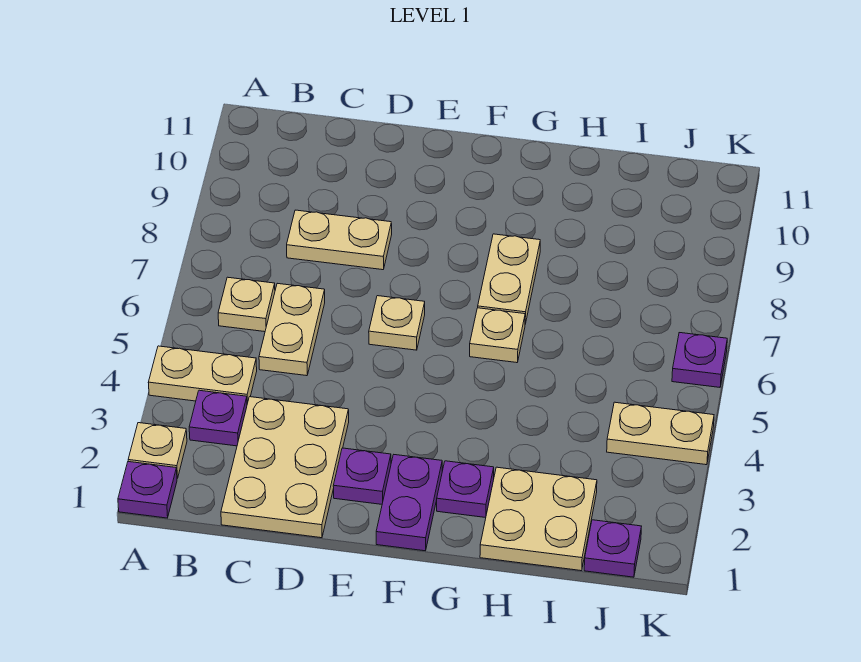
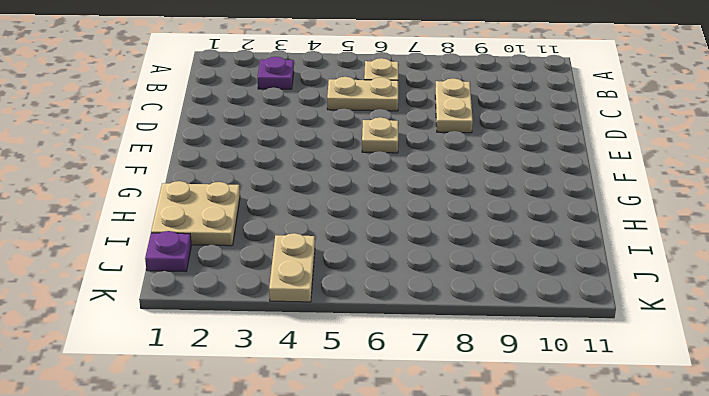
none -> purple 1x1 plate [118,462,177,518]
none -> tan 1x1 plate [128,423,187,478]
none -> tan 1x2 plate [148,346,257,404]

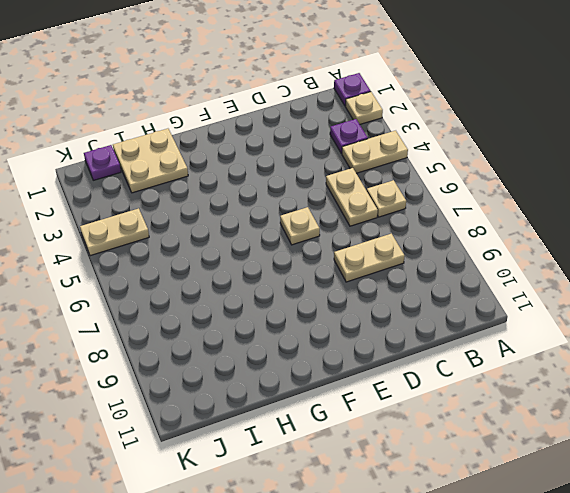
none -> tan 2x3 plate [221,397,349,538]
none -> purple 1x1 plate [333,448,391,504]
none -> purple 1x2 plate [376,455,442,551]

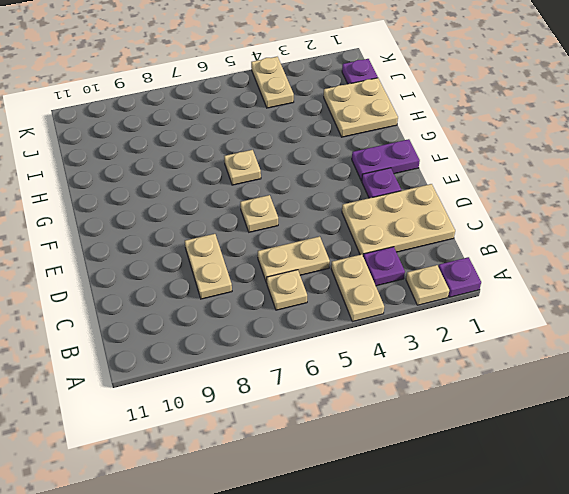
none -> purple 1x1 plate [437,461,494,518]
none -> tan 1x2 plate [478,234,540,324]
none -> purple 1x1 plate [672,333,727,387]

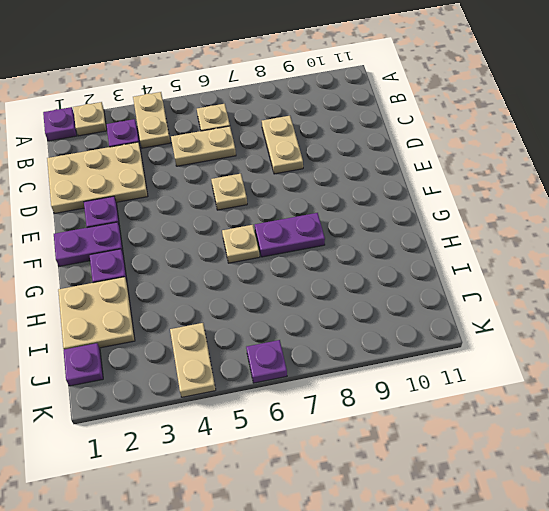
purple 1x2 plate [255,213,325,257] -> tan 1x2 plate [478,234,540,324]

